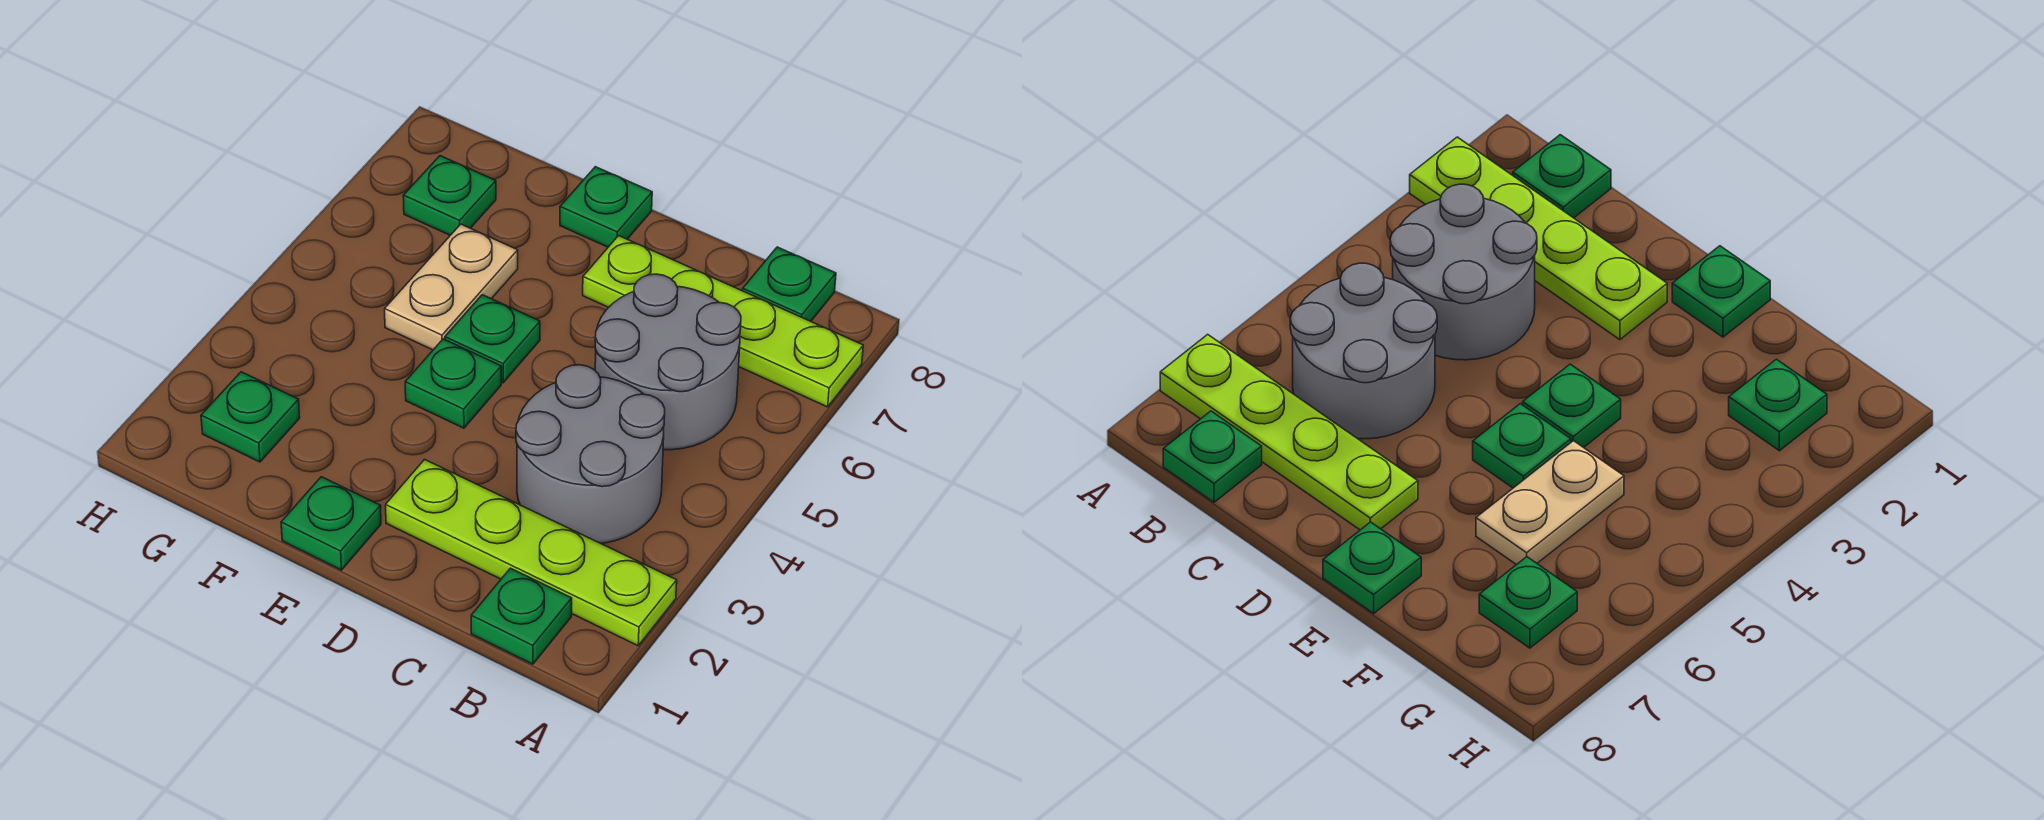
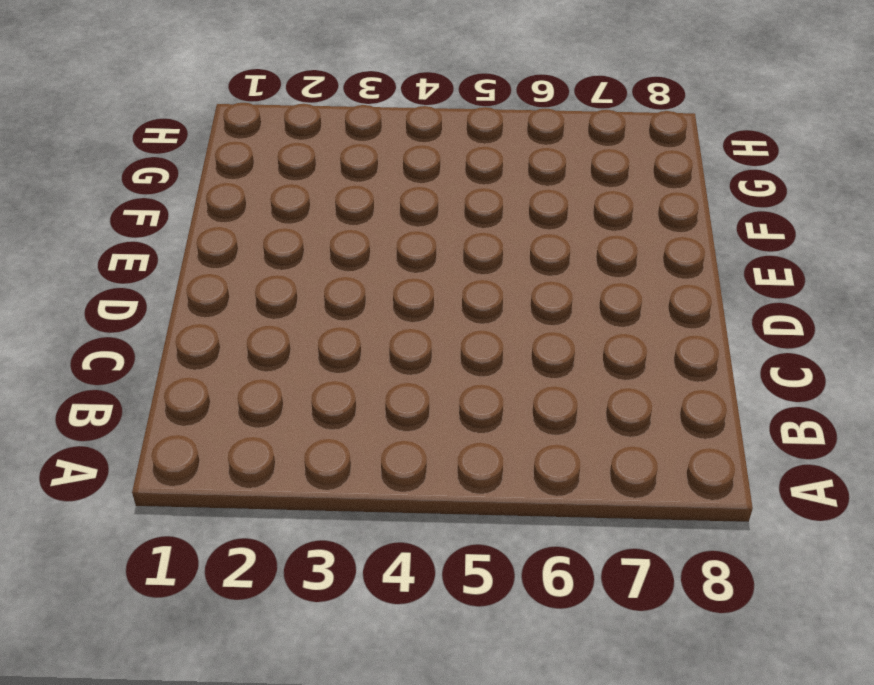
none -> lime 1x4 plate [386,459,677,646]
none -> lime 1x4 plate [583,236,863,407]
none -> green 1x1 plate [471,568,572,664]

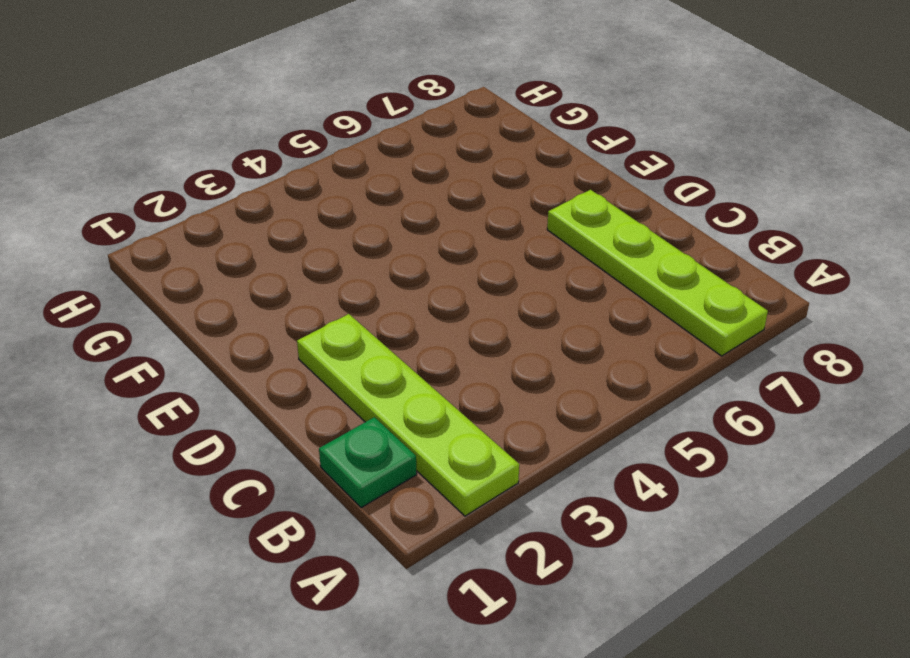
none -> grey 2x2 round brick [516,365,665,543]
none -> grey 2x2 round brick [595,274,741,450]
none -> green 1x1 plate [743,247,836,321]

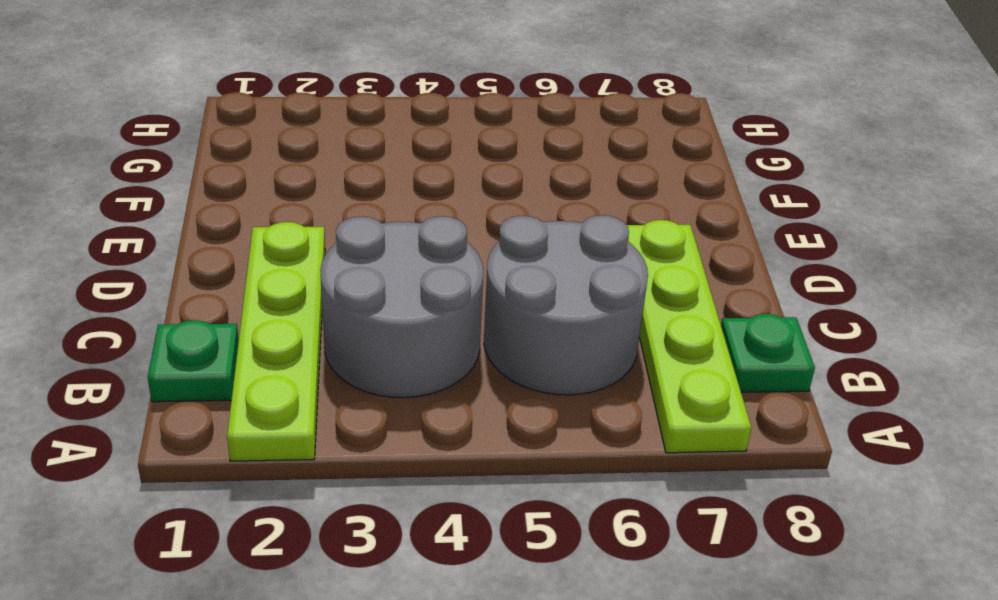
none -> green 1x1 plate [281,477,381,570]
none -> green 1x1 plate [405,339,501,428]
none -> green 1x1 plate [445,295,540,383]

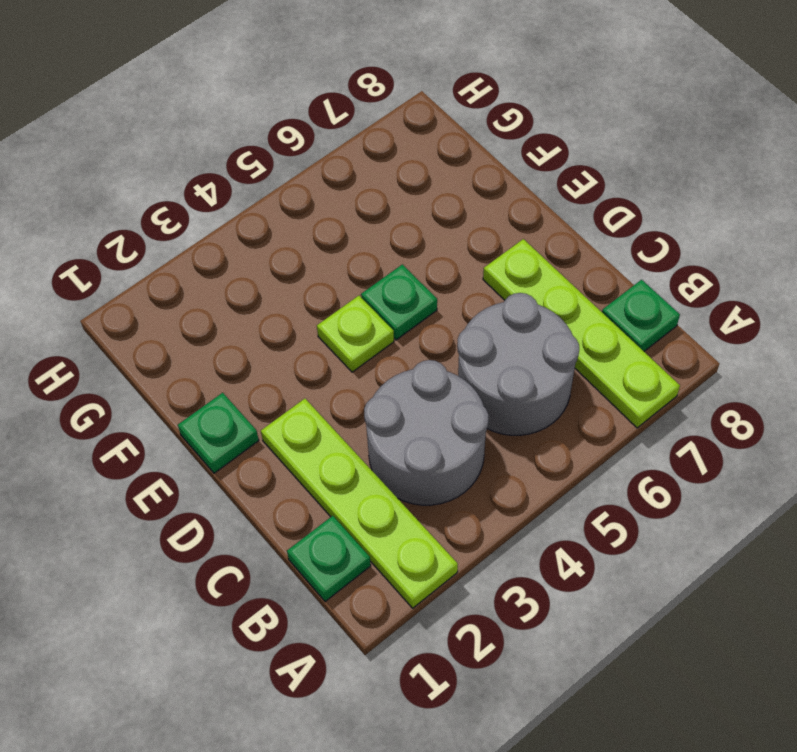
lime 1x1 plate [317,296,394,372] -> green 1x1 plate [405,339,501,428]
none -> green 1x1 plate [560,167,652,247]
none -> tan 1x2 plate [385,224,518,350]
none -> green 1x1 plate [201,372,300,462]

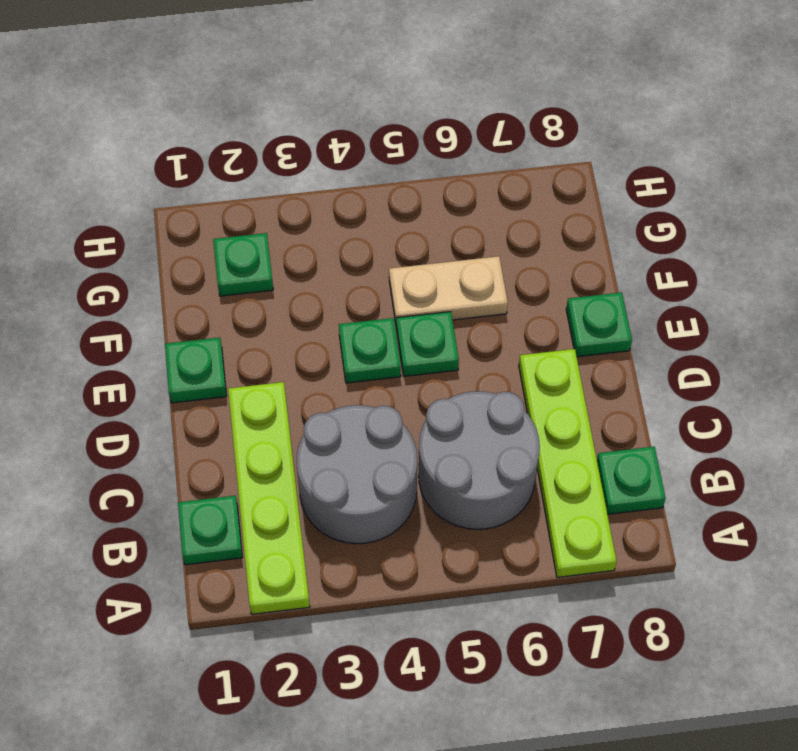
none -> green 1x1 plate [403,156,496,235]

